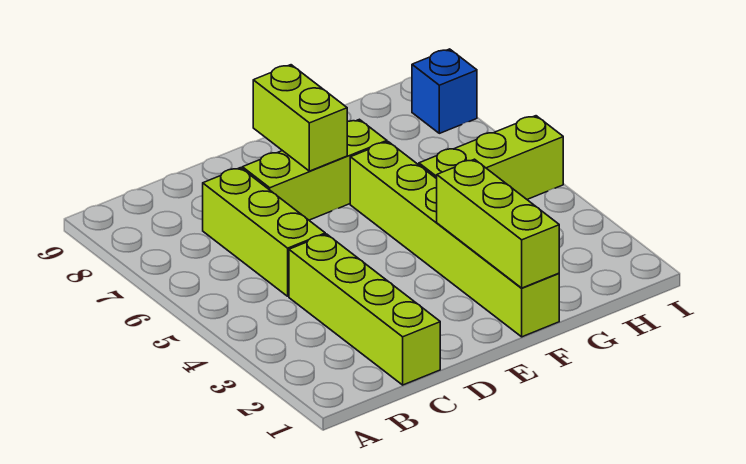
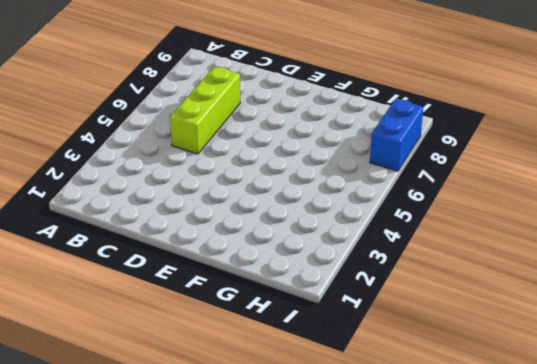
blue 1x2 brick [370,99,423,171] -> blue 1x1 brick [412,49,477,133]
none -> lime 1x4 brick [289,234,440,385]
none -> lime 1x3 brick [242,119,387,220]

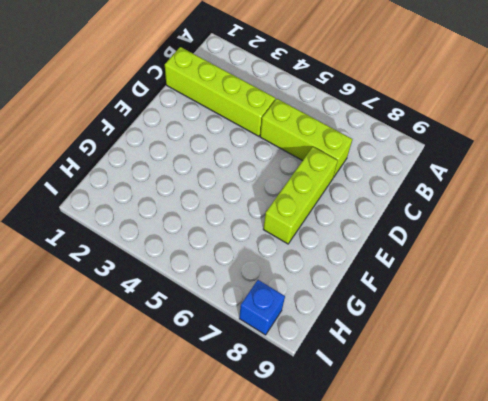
none -> lime 1x6 brick [350,142,559,337]
none -> lime 1x3 brick [419,116,563,199]

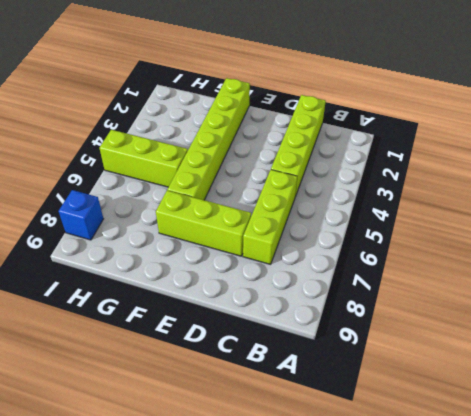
none -> lime 1x2 brick [253,65,347,171]
none -> lime 1x3 brick [437,159,559,288]

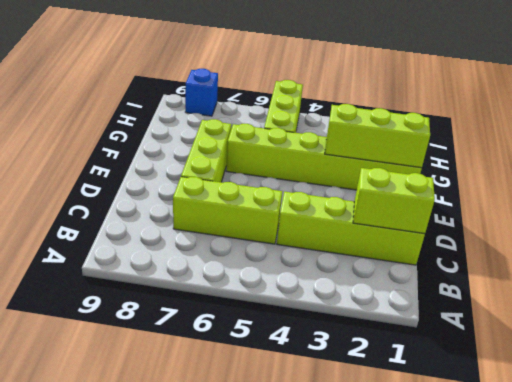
lime 1x2 brick [353,168,435,234] -> lime 1x2 brick moved to [253,65,347,171]

